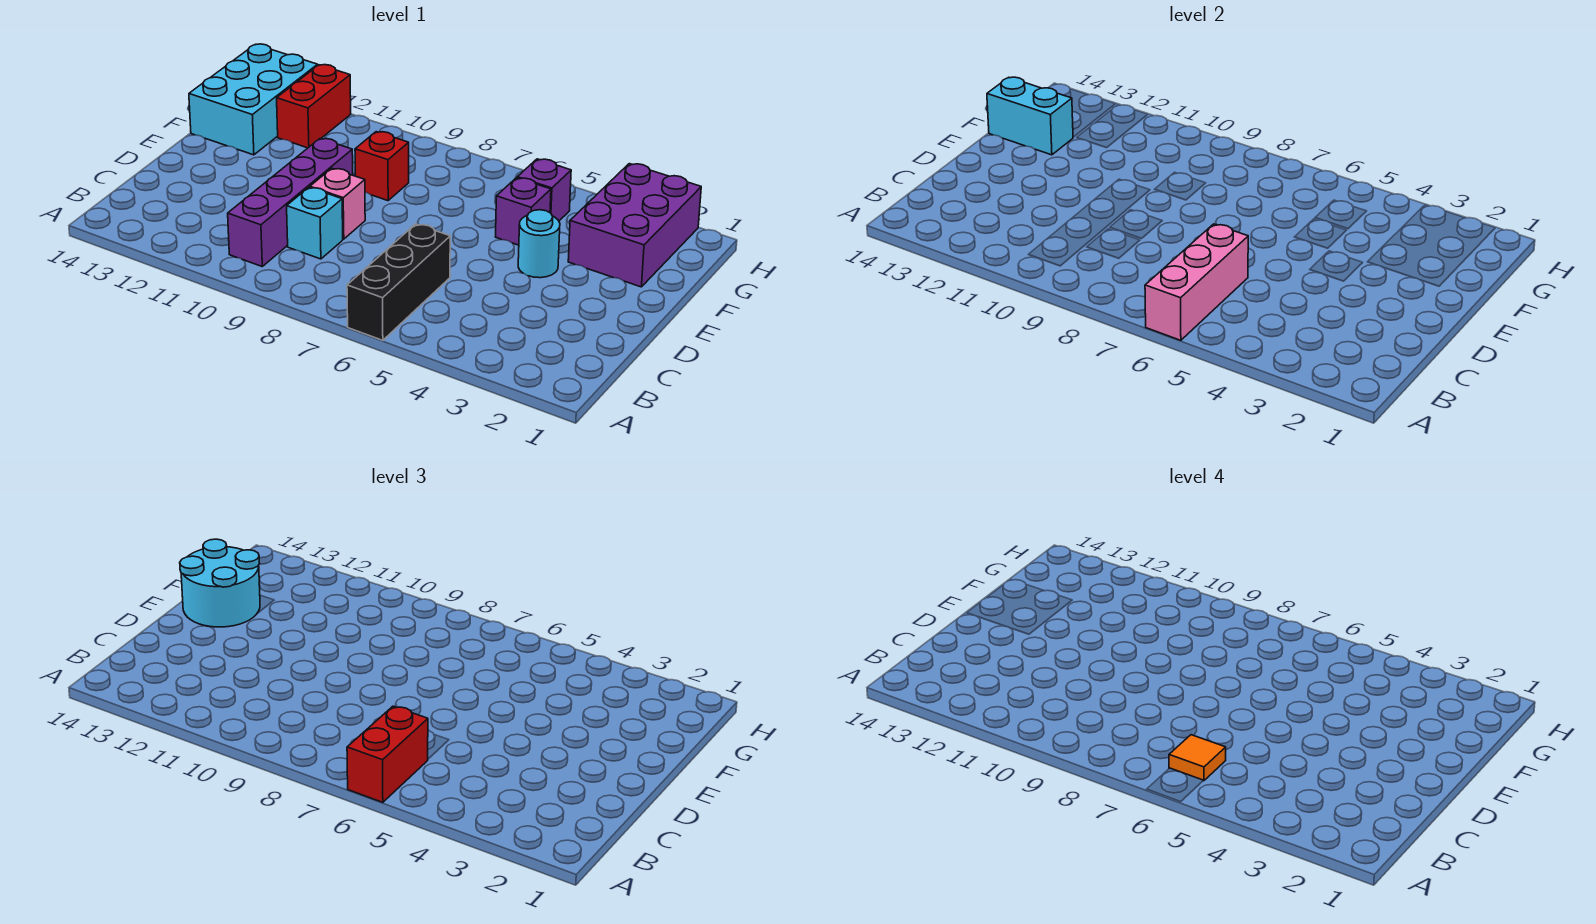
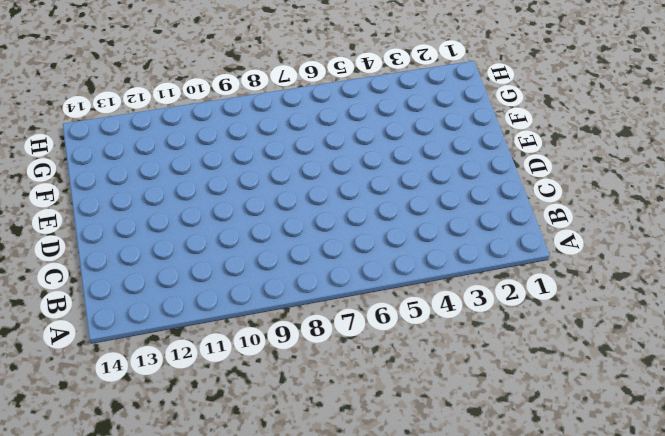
none -> black 1x3 brick [347,224,450,340]
none -> purple 1x4 brick [228,139,353,266]
none -> cyan 1x1 brick [287,187,343,259]

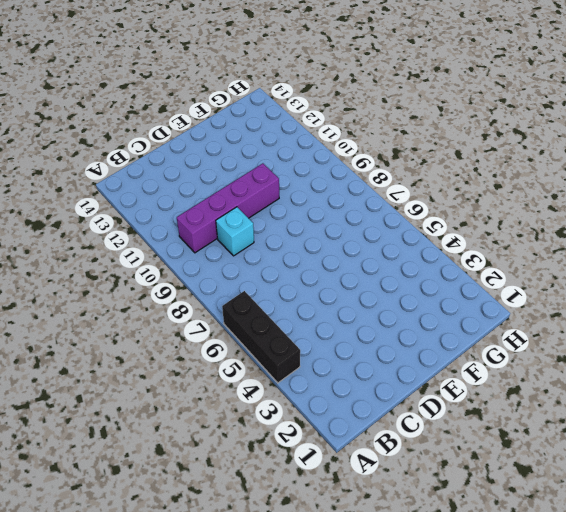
black 1x3 brick [222,291,300,383] -> black 1x3 brick turned to [347,224,450,340]
none -> pink 1x1 brick [310,168,365,239]
none -> cyan 1x1 round brick [518,210,560,278]
none -> purple 2x3 brick [568,164,701,287]

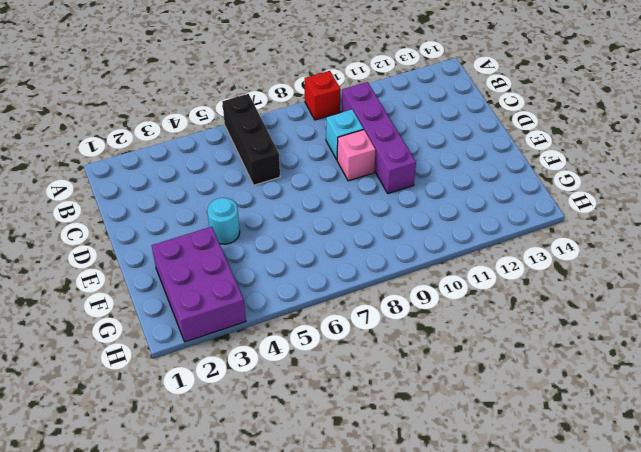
red 1x1 brick [305,71,340,120] -> red 1x1 brick moved to [355,132,409,201]
none -> purple 1x1 brick [496,178,551,245]
none -> cyan 2x3 brick [189,44,318,155]
none -> purple 1x1 brick [517,159,571,221]

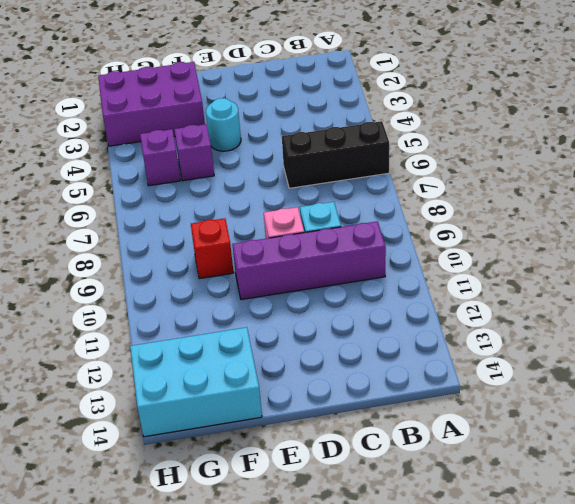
none -> red 1x2 brick [277,65,351,148]
none -> pink 1x3 brick [1145,224,1248,340]
none -> cyan 1x2 brick [987,77,1073,155]

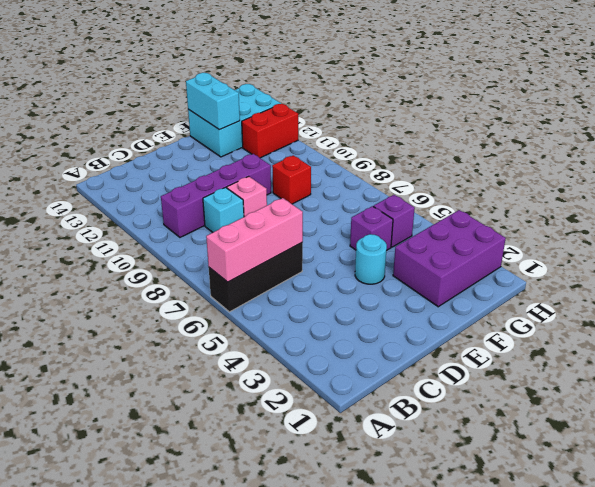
none -> red 1x2 brick [347,706,428,802]
none -> cyan 2x2 round brick [180,539,260,627]
none -> orange 1x1 tile [1169,735,1226,781]

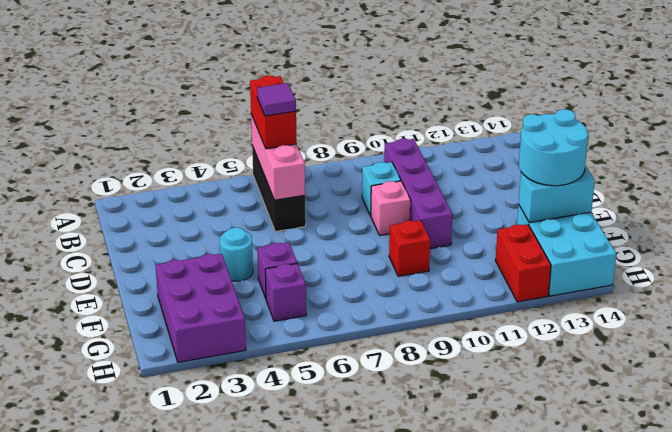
purple 1x1 tile [257,83,296,116] -> orange 1x1 tile [1169,735,1226,781]

